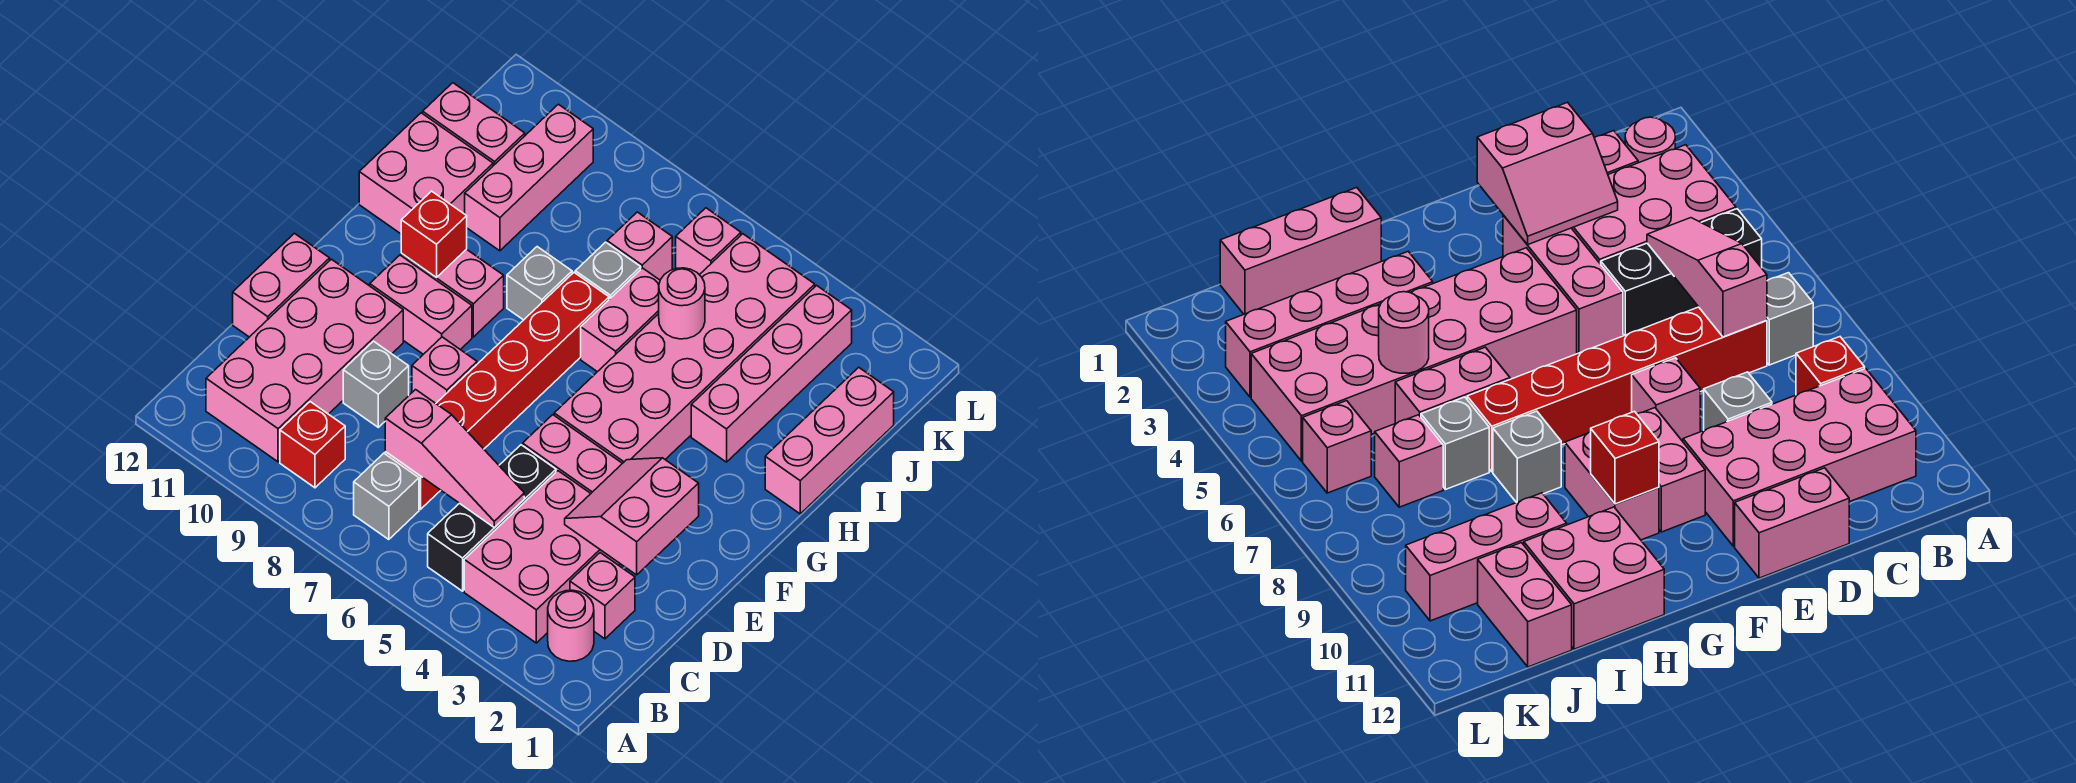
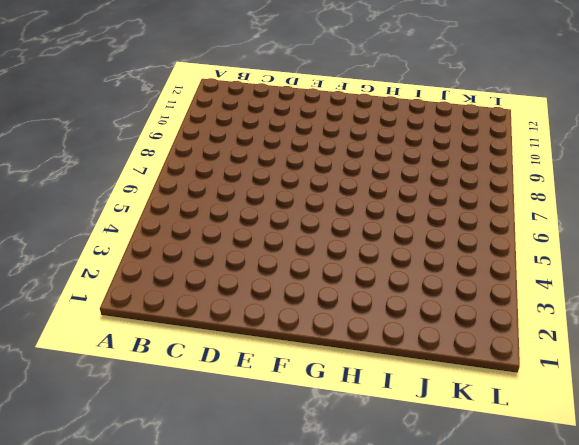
none -> pink 1x1 round brick [548,590,594,661]
none -> pink 2x3 brick [464,471,620,643]
none -> black 1x3 brick [428,445,556,591]

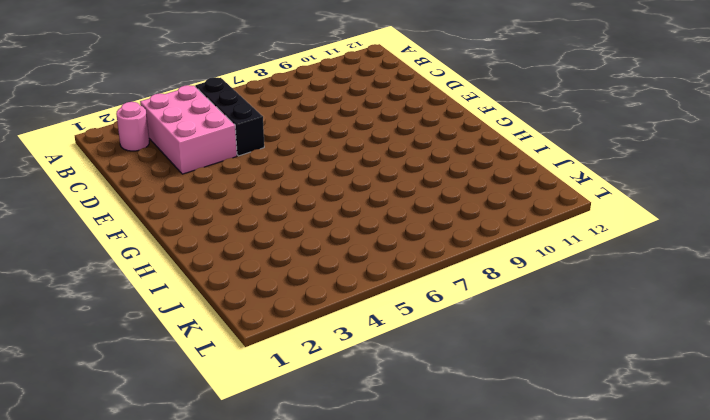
none -> grey 1x1 brick [354,453,419,540]
none -> red 1x1 brick [280,402,345,488]
none -> pink 2x4 brick [206,259,403,462]

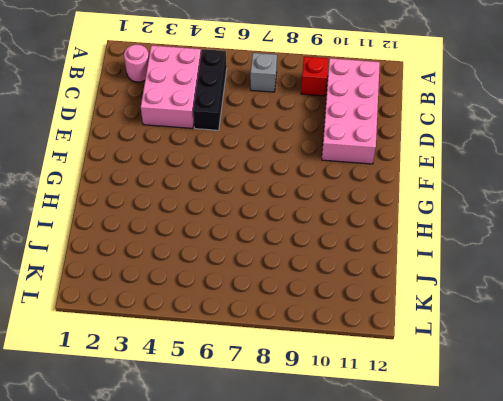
none -> pink 1x1 brick [570,553,635,639]
none -> red 1x6 brick [385,273,609,509]
none -> grey 1x1 brick [343,341,409,427]

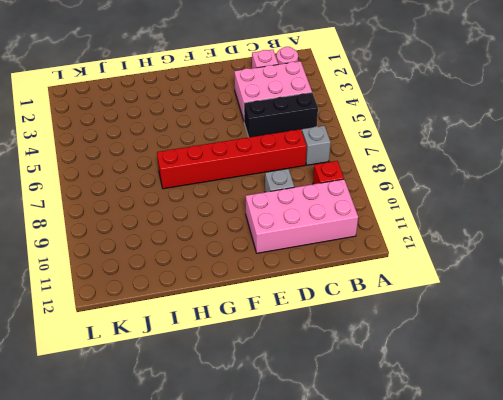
none -> pink 1x2 brick [233,233,330,337]
none -> pink 1x3 brick [523,415,622,493]
none -> pink 1x1 brick [412,337,477,403]

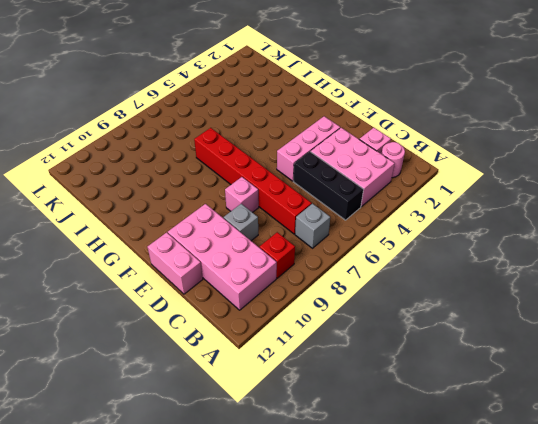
none -> pink 2x6 brick [554,234,815,463]
none -> pink 1x2 brick [370,255,472,354]
none -> pink 1x2 brick [401,249,504,337]

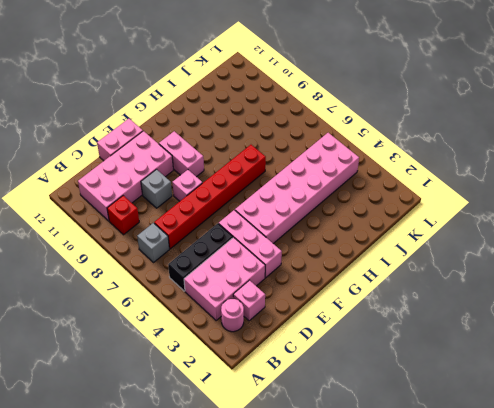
none -> pink 1x2 brick [401,249,504,337]
none -> pink 1x3 brick [765,367,894,514]
none -> pink 1x4 brick [691,285,852,462]

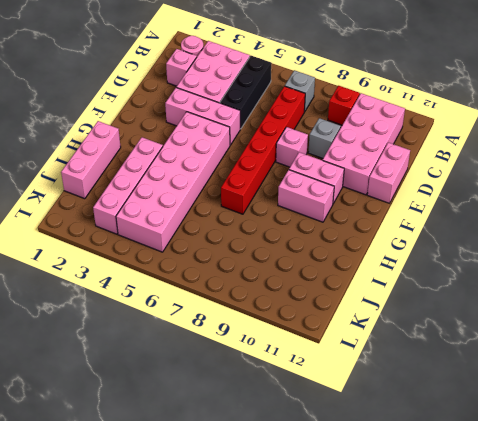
none -> pink 1x2 brick [581,268,660,372]
none -> grey 1x1 brick [507,247,572,320]
none -> pink 2x2 brick [359,113,493,234]

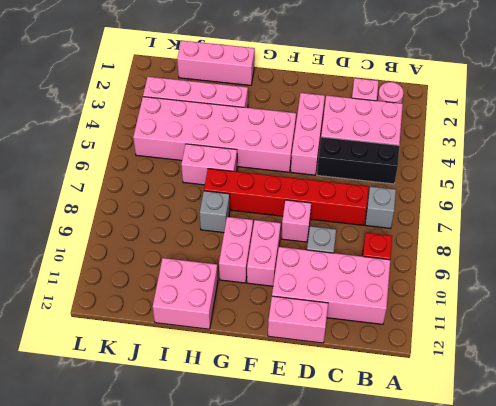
none -> grey 1x1 brick [575,242,641,299]
none -> pink 1x3 brick [465,104,593,251]
none -> pink 1x1 brick [607,212,672,280]

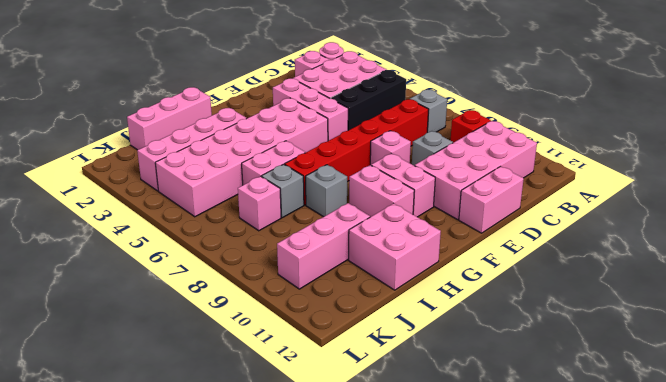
none -> pink 1x2 brick [423,83,525,166]
none -> pink 1x1 brick [676,208,741,275]
none -> pink 1x3 slope [385,390,524,528]

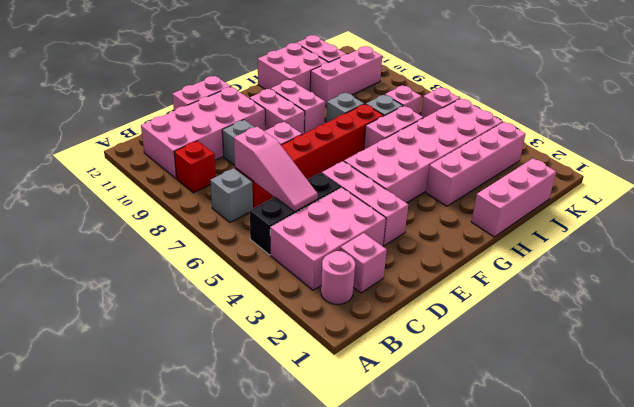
none -> pink 2x2 slope [565,458,699,575]
none -> red 1x1 brick [401,191,467,277]
none -> pink 1x1 round brick [659,268,705,339]

